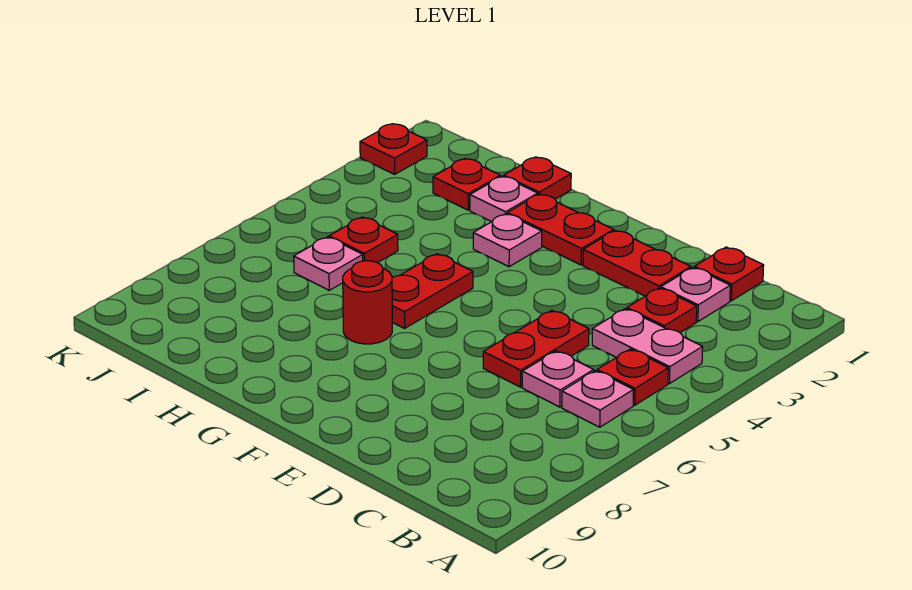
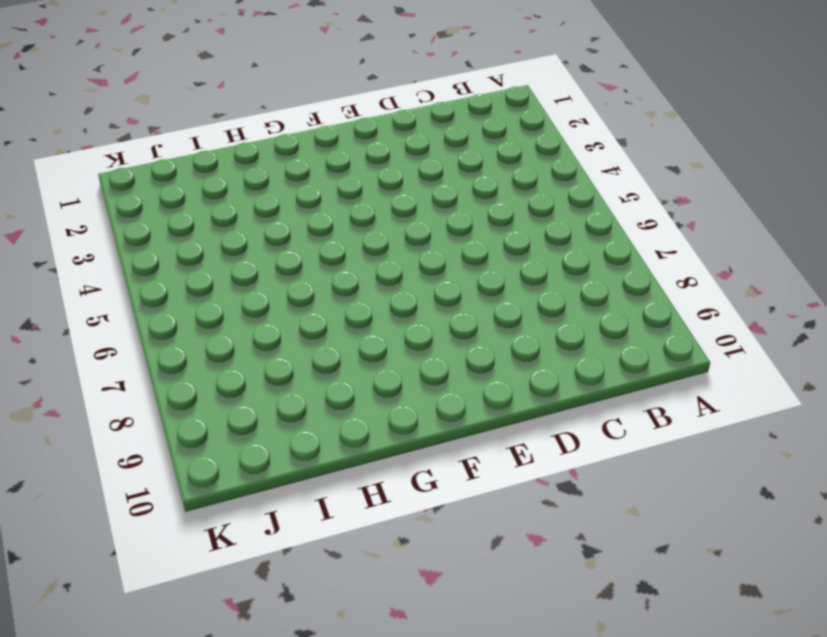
none -> pink 1x2 plate [592,309,703,384]
none -> red 1x1 plate [597,349,668,405]
none -> pink 1x1 plate [562,371,633,427]

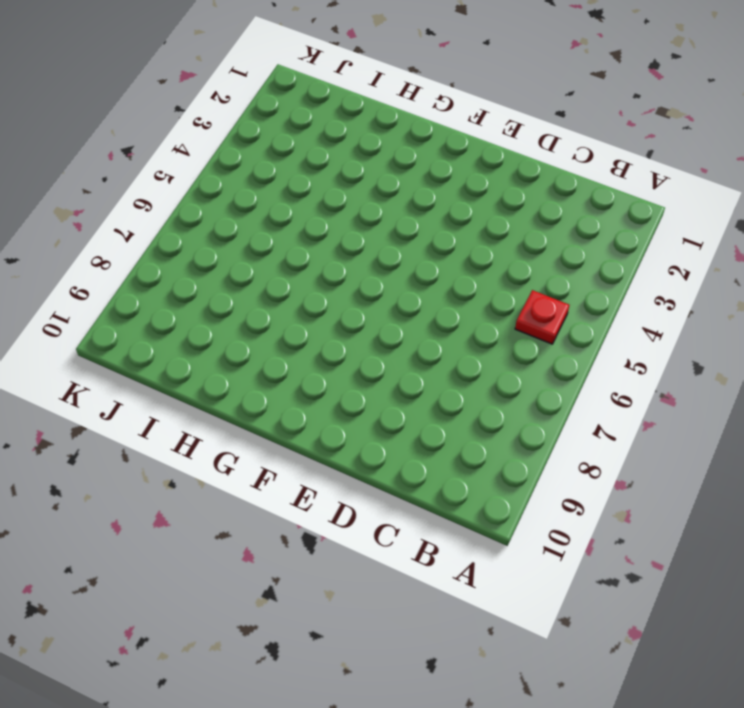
none -> pink 1x2 plate [592,309,703,384]
none -> pink 1x1 plate [562,371,633,427]
none -> red 1x1 plate [694,247,764,301]

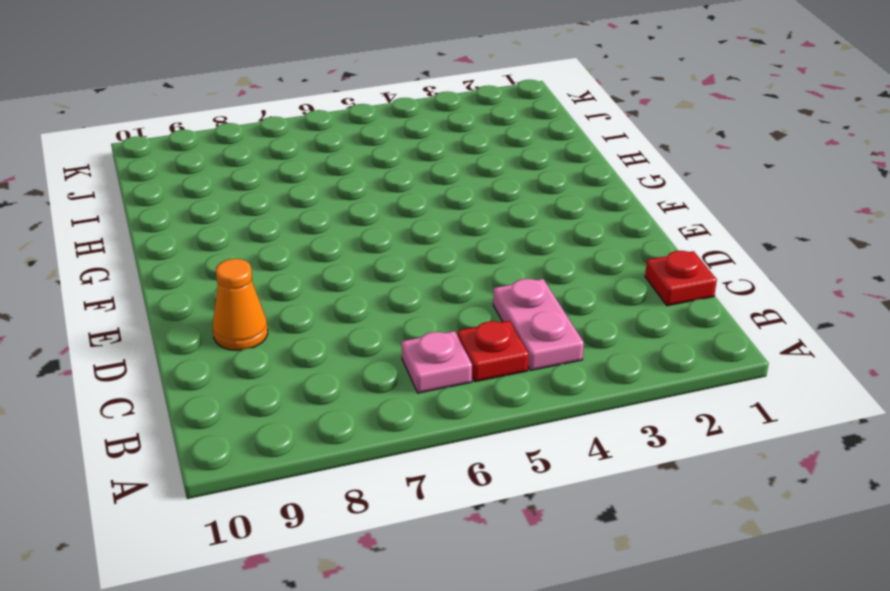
orange 1x1 cone [213,259,268,350] -> none
none -> pink 1x1 plate [661,268,730,322]
none -> red 1x1 plate [627,288,697,333]
none -> pink 1x1 plate [522,351,594,407]

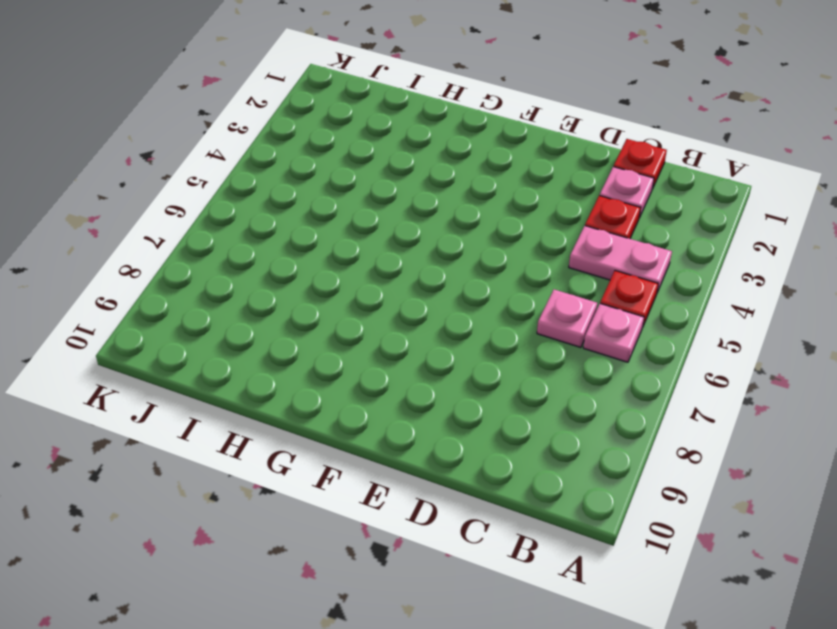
none -> red 1x2 plate [583,230,691,296]
none -> red 1x2 plate [483,310,589,387]
none -> red 1x2 plate [507,194,614,265]

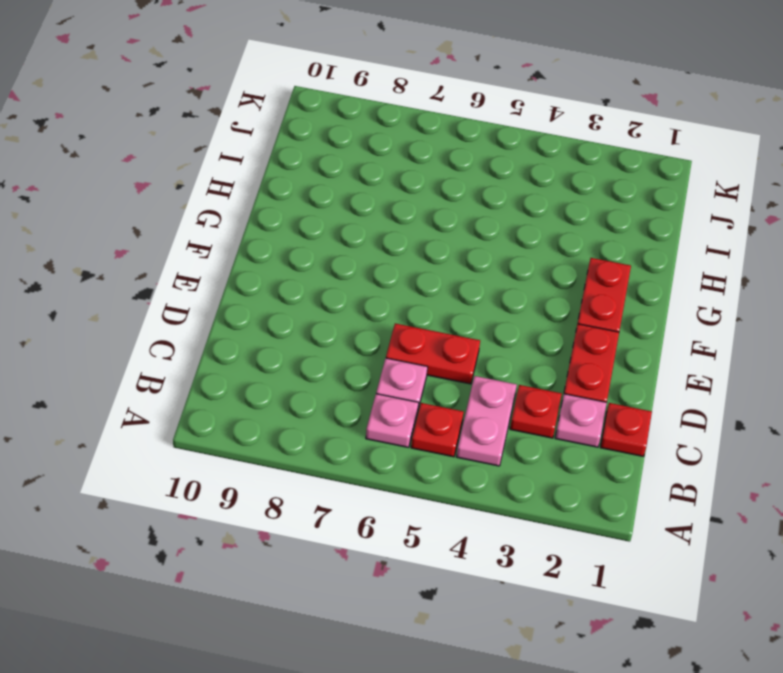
none -> pink 1x1 plate [473,214,542,267]
none -> red 1x2 plate [392,254,473,328]
none -> red 1x1 round brick [343,261,392,344]

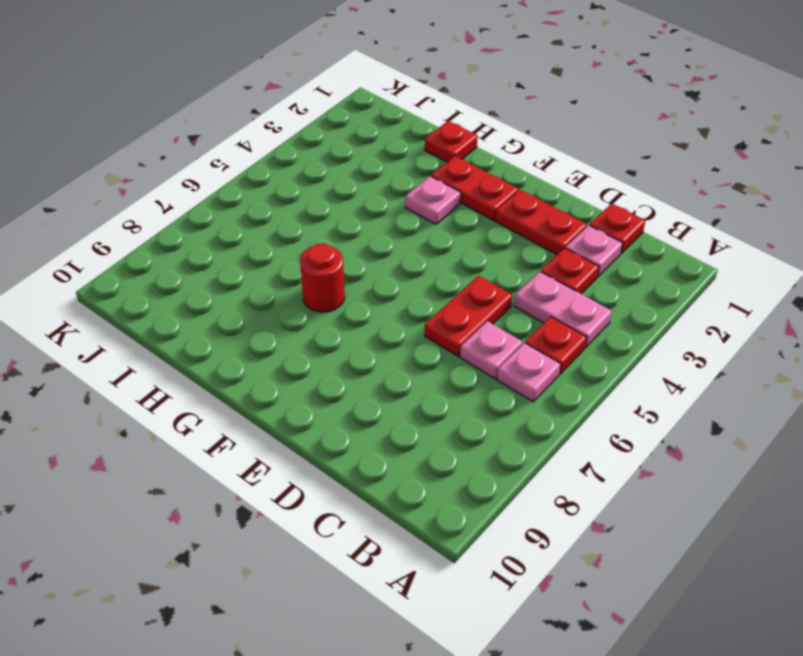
none -> red 1x2 plate [392,254,473,328]
none -> pink 1x1 plate [470,176,538,222]
none -> red 1x1 plate [433,158,500,210]

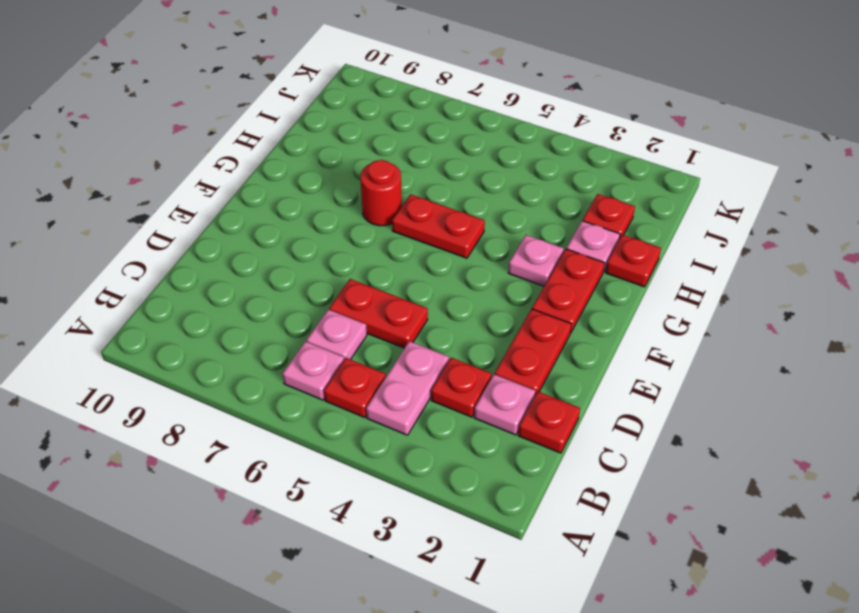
none -> red 1x1 plate [329,217,398,263]
none -> pink 1x1 plate [294,237,363,290]
none -> red 1x1 plate [360,124,427,174]

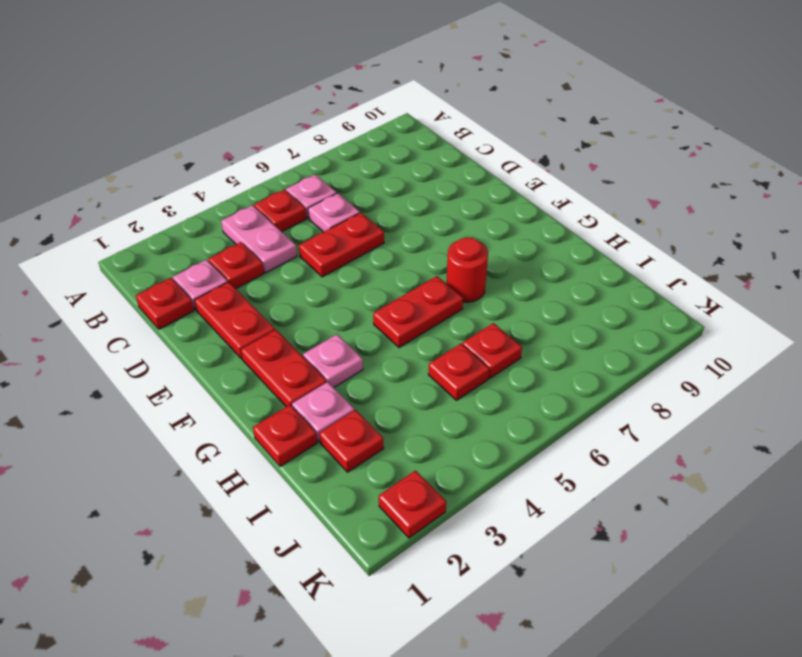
red 1x1 plate [462,323,522,378] -> pink 1x1 plate [294,237,363,290]

